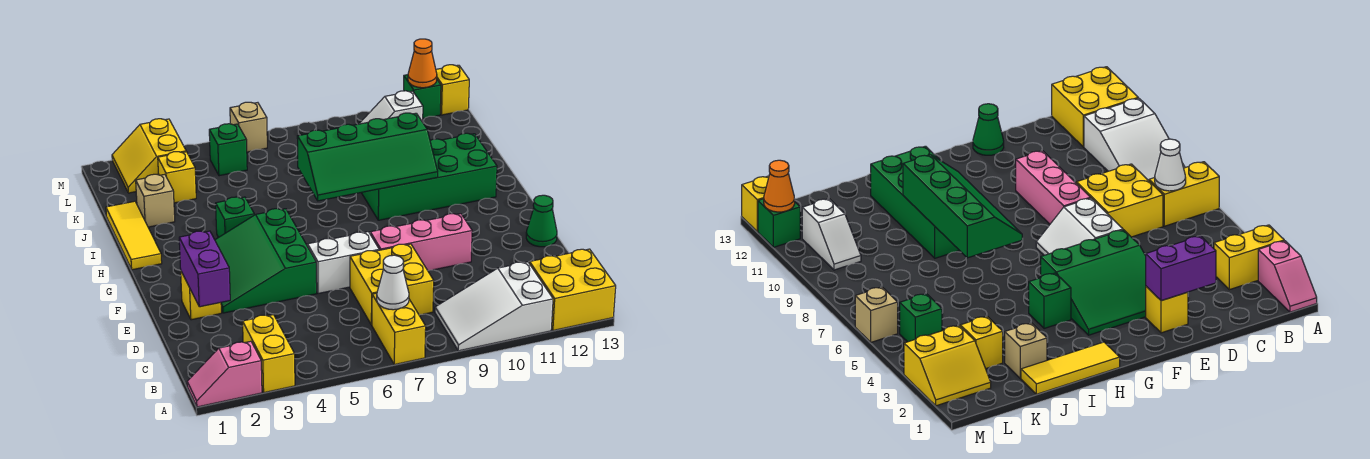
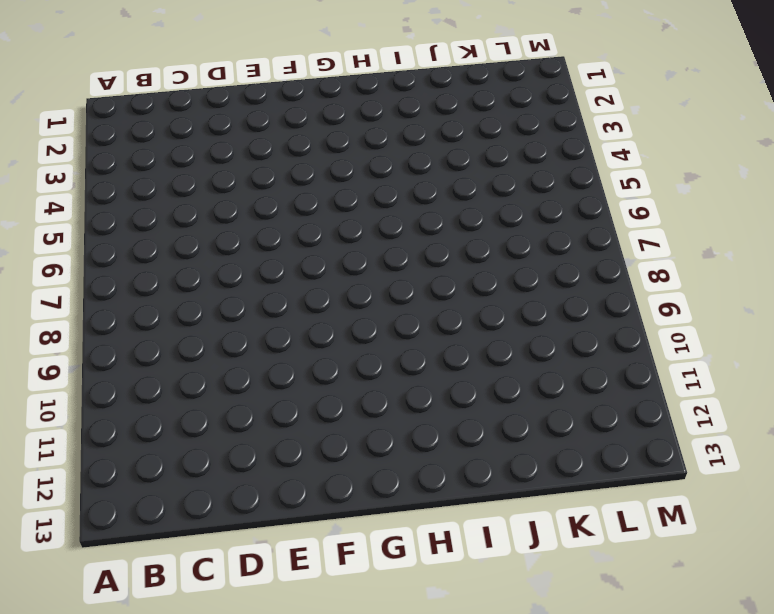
none -> pink 1x2 slope [187,341,262,407]
none -> yellow 1x2 brick [243,315,295,393]
none -> yellow 1x2 brick [372,293,426,365]

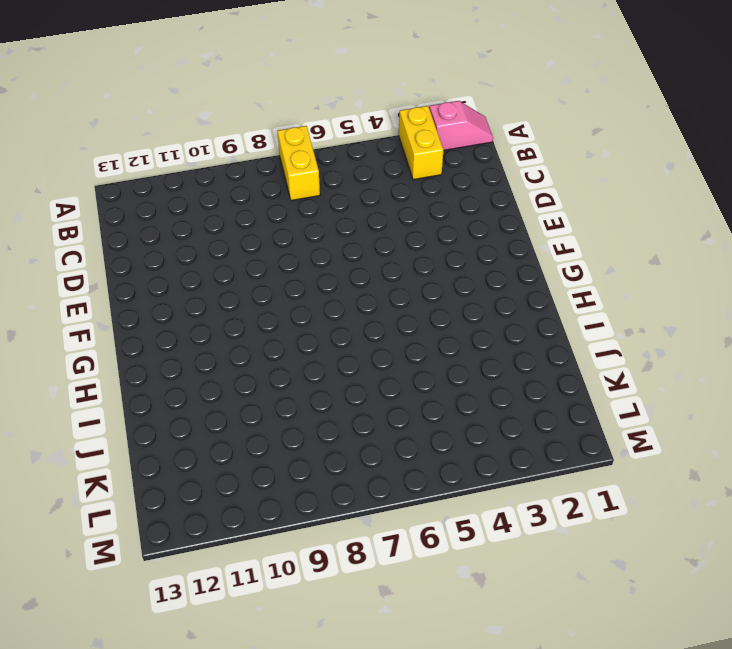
none -> white 2x3 slope [435,262,553,351]
none -> yellow 2x2 brick [529,249,616,330]
none -> yellow 2x2 brick [350,244,434,325]

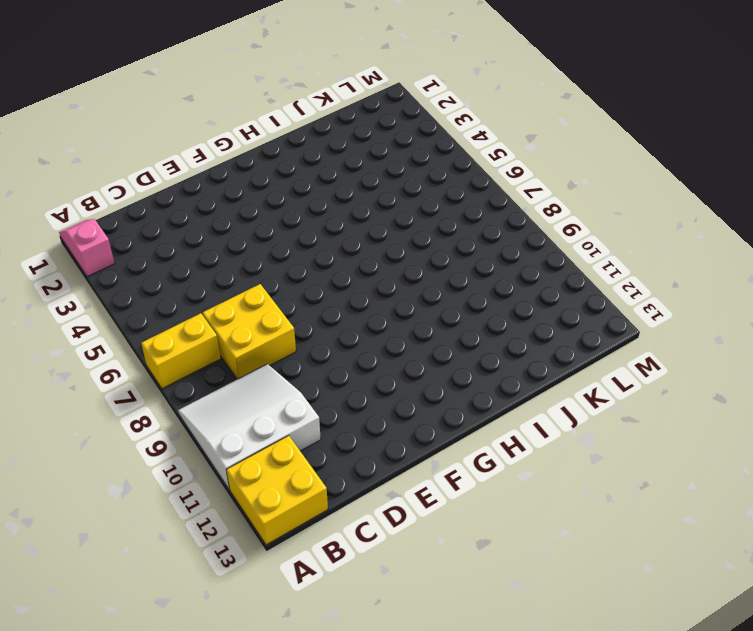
white 3x3 slope [178,364,321,490] -> white 2x3 slope [435,262,553,351]
none -> yellow 1x2 brick [243,315,295,393]
none -> yellow 1x1 brick [181,272,221,320]
none -> green 3x3 slope [215,209,317,313]

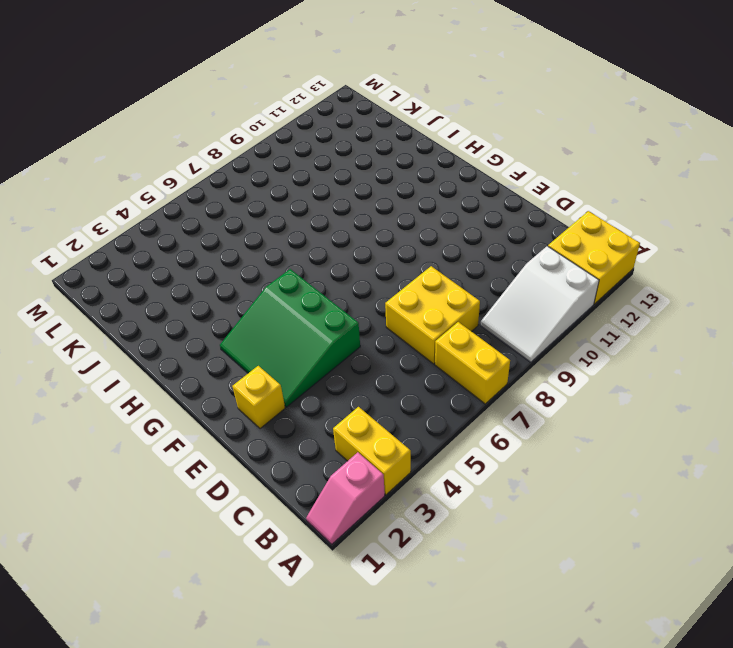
none -> white 2x2 slope [307,232,379,293]
none -> pink 1x3 brick [370,214,472,270]
none -> green 1x1 cone [526,195,557,247]

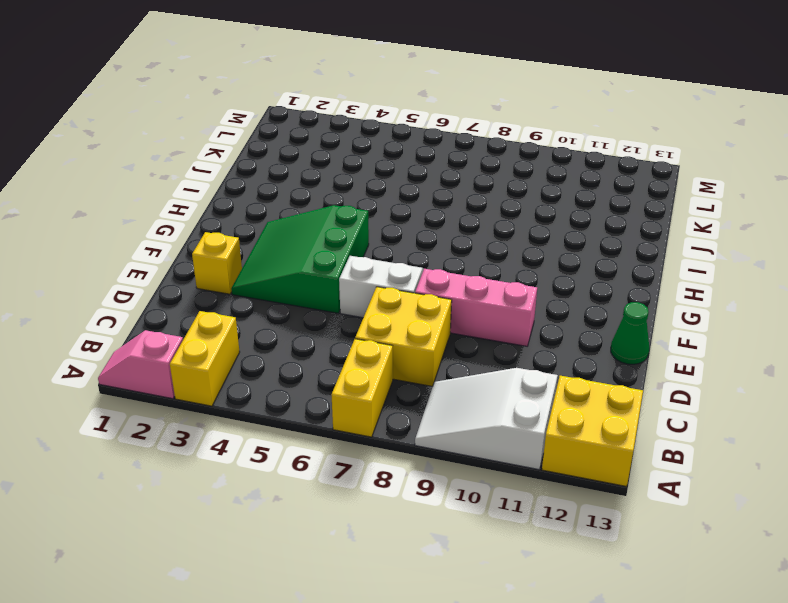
none -> yellow 1x3 tile [106,201,162,270]
none -> green 1x1 brick [216,197,254,237]
none -> green 2x4 brick [361,133,497,220]

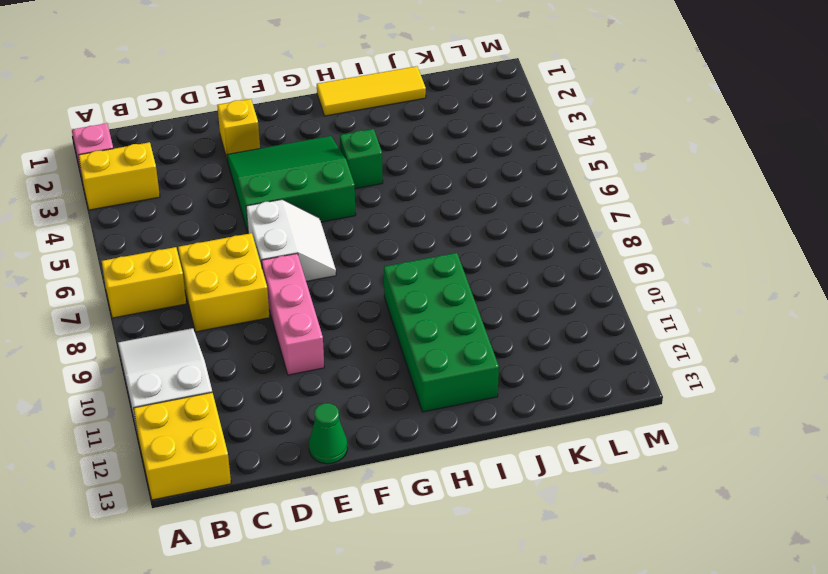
none -> tan 1x1 brick [136,174,175,227]
none -> yellow 1x1 brick [158,152,196,203]
none -> yellow 2x2 slope [112,119,186,193]

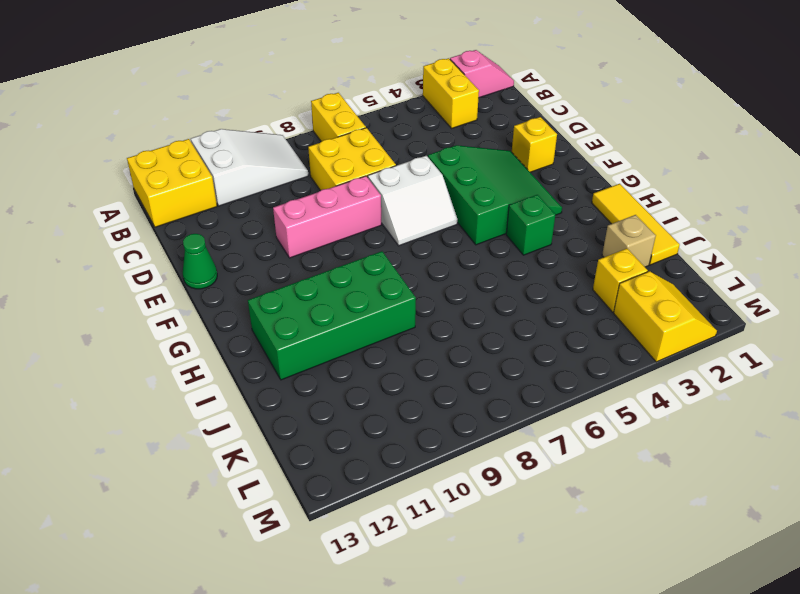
none -> green 1x1 brick [209,124,247,176]
none -> white 1x2 slope [359,91,423,124]
none -> tan 1x1 brick [230,102,267,152]

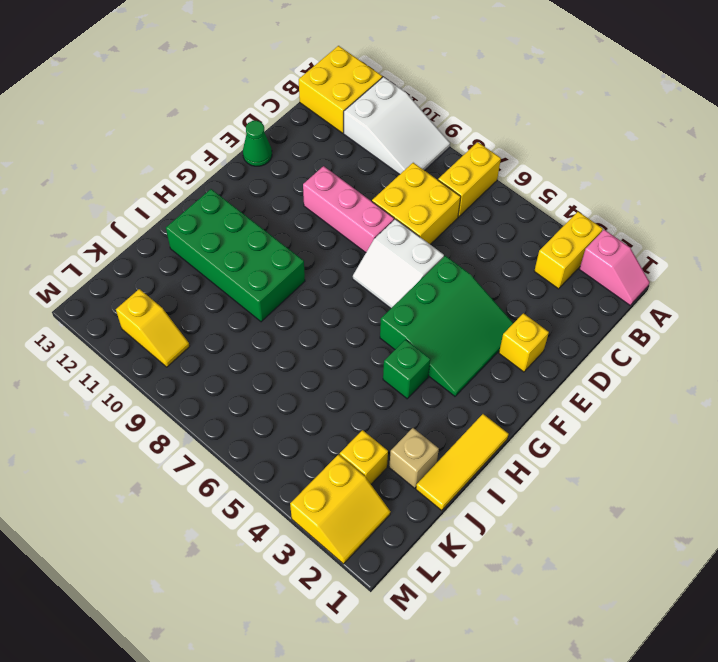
yellow 1x2 slope [116,289,190,367] -> white 1x2 slope [359,91,423,124]
none -> green 1x1 brick [209,124,247,176]
none -> tan 1x1 brick [230,102,267,152]
none -> green 1x1 brick [404,75,441,119]

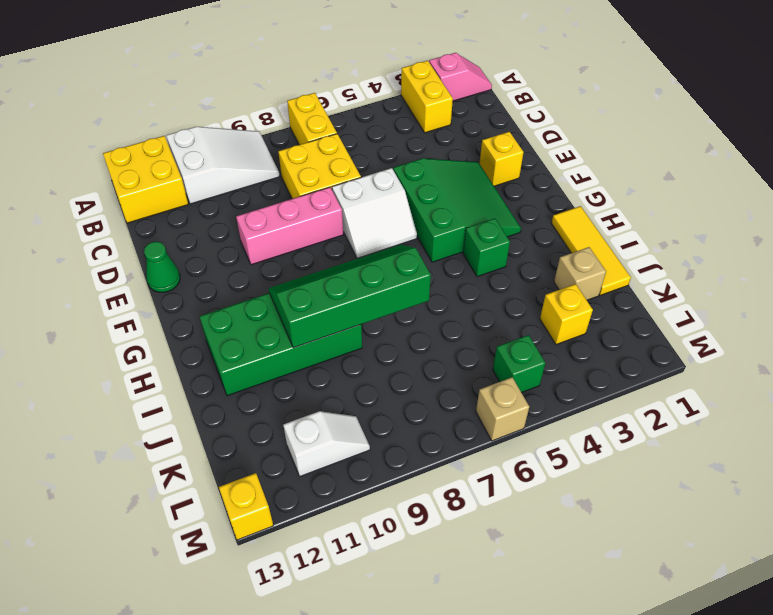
none -> yellow 2x2 slope [112,119,186,193]
none -> green 1x1 brick [404,75,441,119]
none -> white 1x1 cone [377,255,409,310]

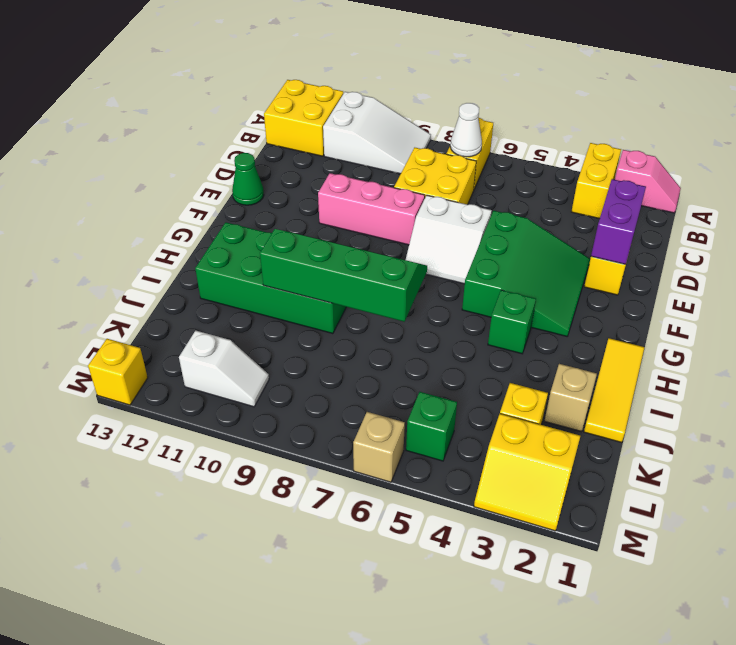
yellow 2x2 slope [474,414,580,531] -> yellow 2x2 slope turned to [112,119,186,193]
none -> green 1x1 brick [404,75,441,119]
none -> orange 1x1 cone [408,39,437,88]

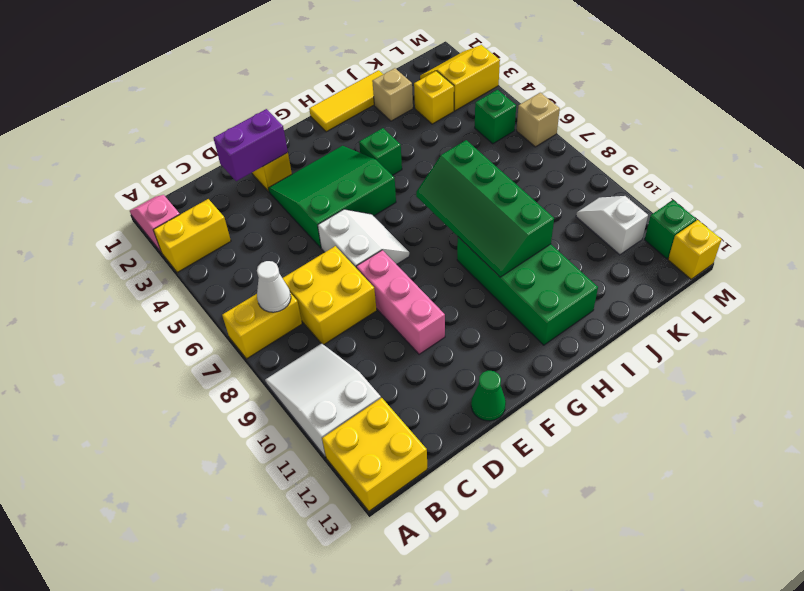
none -> orange 1x1 cone [408,39,437,88]

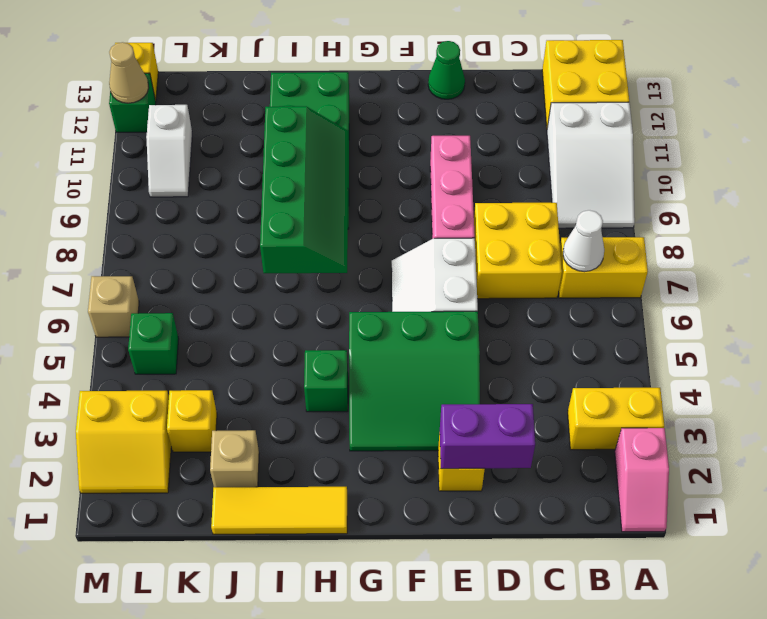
tan 1x1 cone [109,42,149,103] -> orange 1x1 cone [408,39,437,88]

